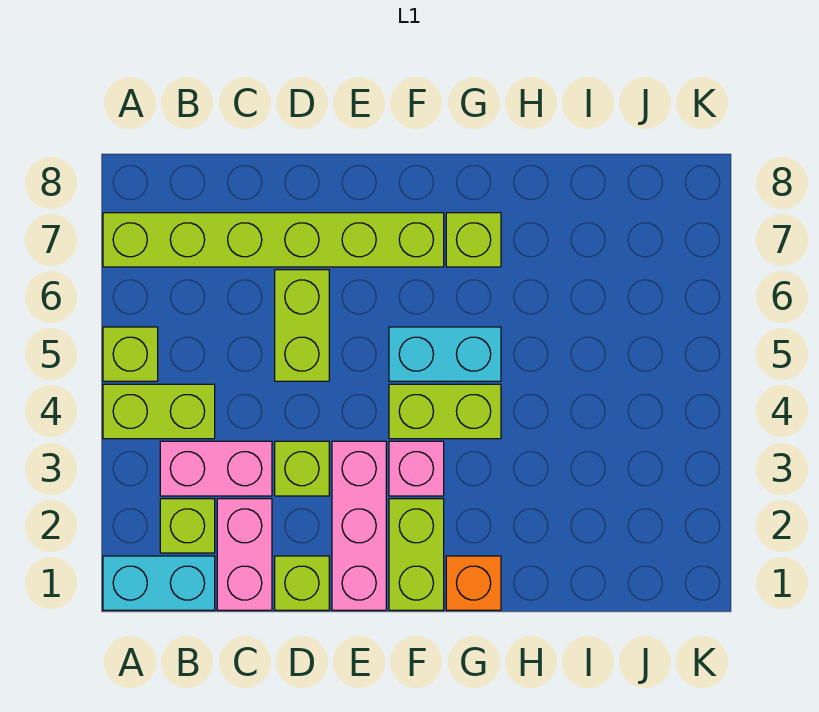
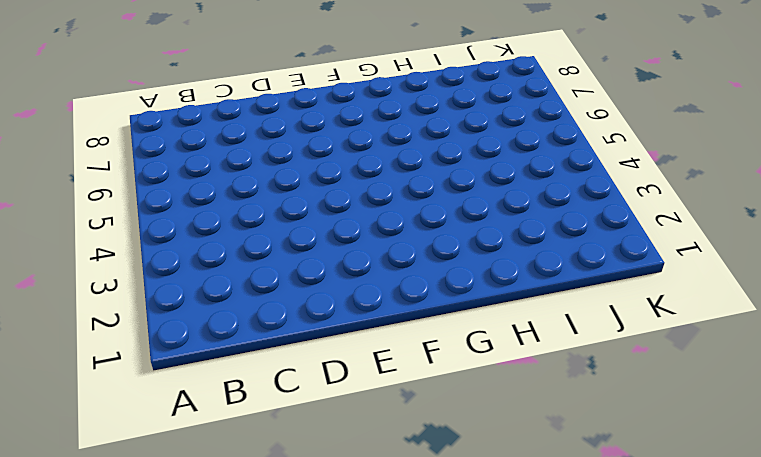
none -> cyan 1x2 brick [103,556,215,610]
none -> lime 1x2 brick [103,384,215,439]
none -> lime 1x1 brick [103,327,158,381]

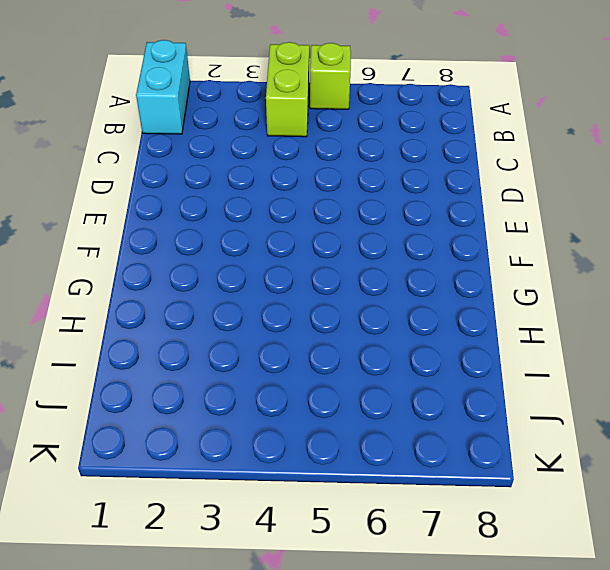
none -> lime 1x6 brick [103,213,444,267]
none -> lime 1x1 brick [160,499,215,553]
none -> pink 1x2 brick [160,441,272,496]

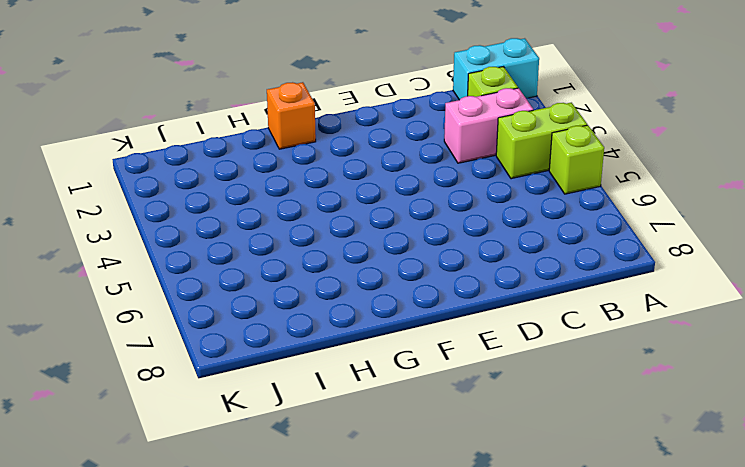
none -> lime 1x6 brick [103,213,444,267]
none -> pink 1x2 brick [217,499,272,610]
none -> lime 1x1 brick [275,556,329,610]

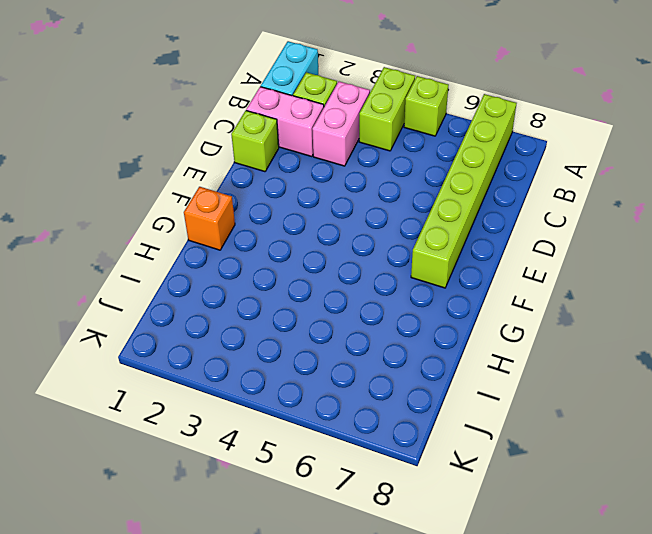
none -> lime 1x1 brick [275,441,329,496]
none -> lime 1x2 brick [275,270,329,381]
none -> pink 1x3 brick [332,441,386,610]

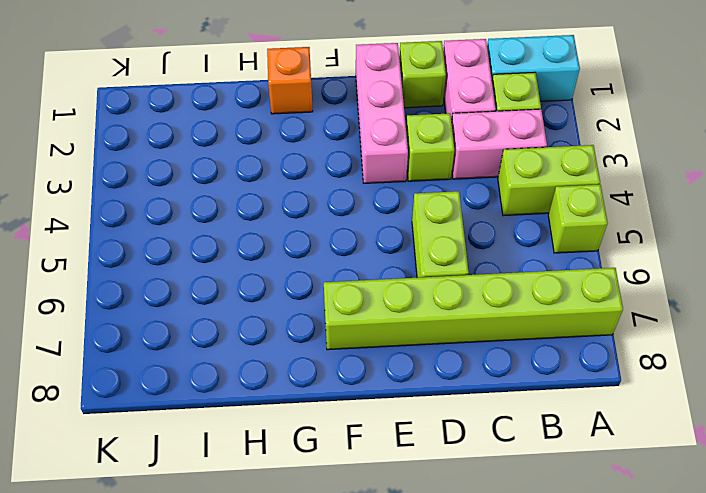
none -> lime 1x2 brick [389,499,444,610]
none -> pink 1x1 brick [389,441,444,496]
none -> lime 1x2 brick [389,384,501,439]

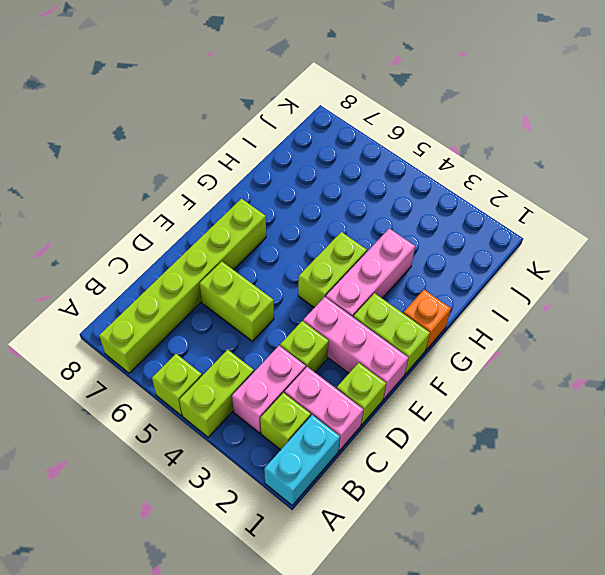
pink 1x3 brick [326,228,415,317] -> pink 1x1 brick [389,441,444,496]
none -> cyan 1x2 brick [389,327,501,381]
none -> lime 1x1 brick [446,213,501,267]

